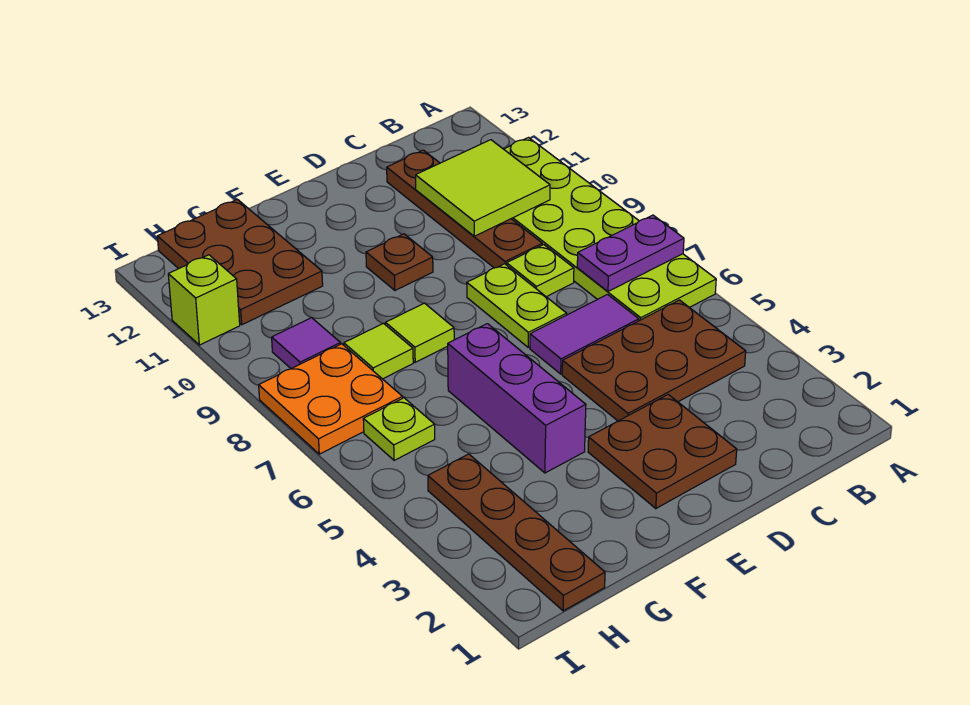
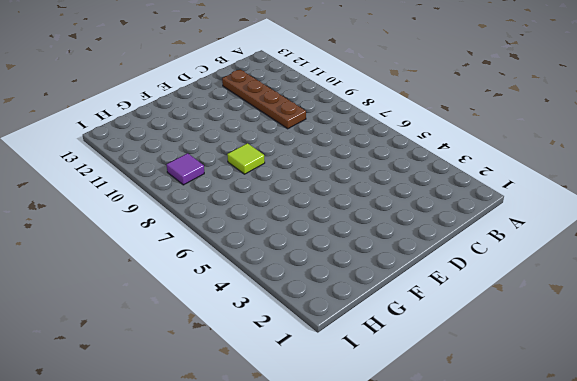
none -> lime 2x6 plate [504,138,716,321]
none -> brown 2x3 plate [562,300,746,421]
none -> purple 1x2 tile [530,295,639,374]

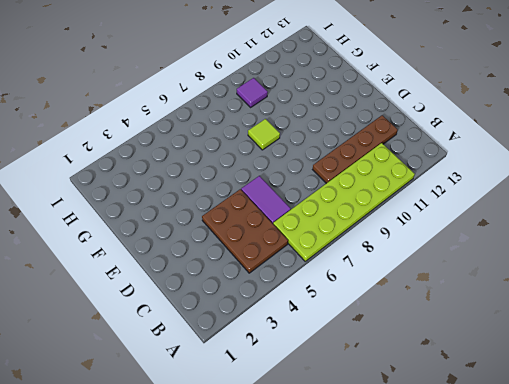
none -> lime 1x1 plate [507,245,574,297]
none -> brown 2x2 plate [588,394,737,508]
none -> lime 1x2 plate [467,264,567,347]

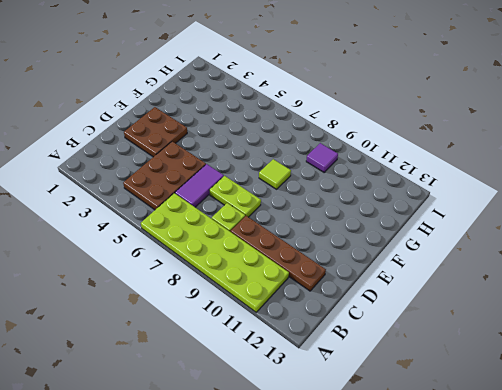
none -> brown 1x1 plate [366,234,433,290]
none -> purple 1x3 brick [448,324,586,473]
none -> lime 1x1 tile [344,323,413,379]

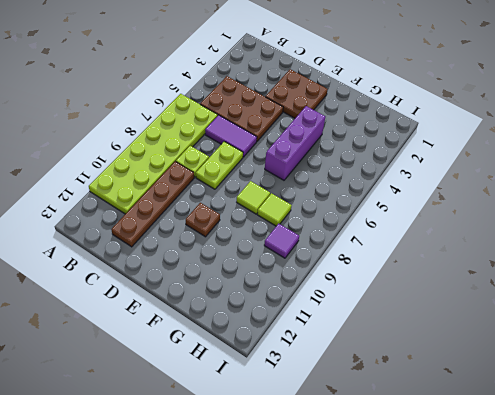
none -> brown 2x3 plate [157,199,323,325]
none -> brown 1x4 plate [428,454,605,611]
none -> lime 1x1 plate [363,398,435,460]

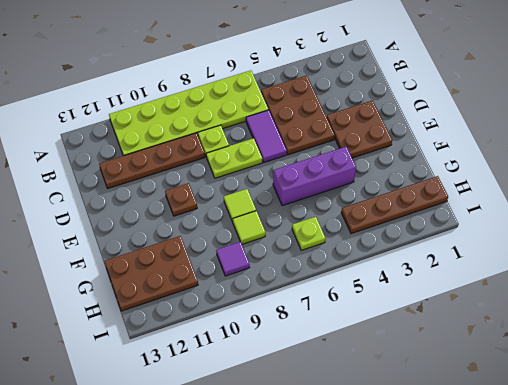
none -> orange 2x2 plate [259,344,403,454]
none -> lime 1x1 brick [168,255,240,345]
none -> purple 1x2 plate [577,215,684,291]

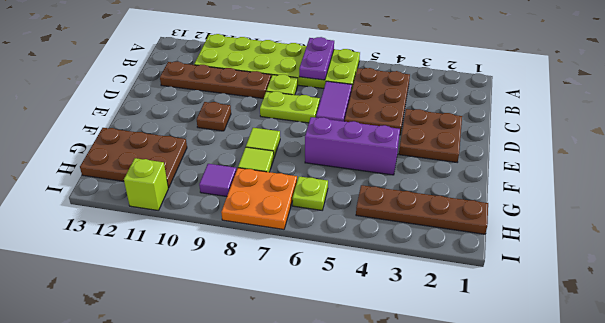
none -> lime 2x2 tile [416,140,550,236]

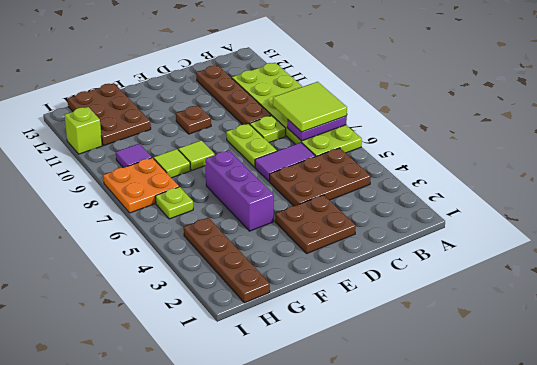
lime 2x2 tile [273,82,347,132] -> lime 2x2 tile moved to [416,140,550,236]

